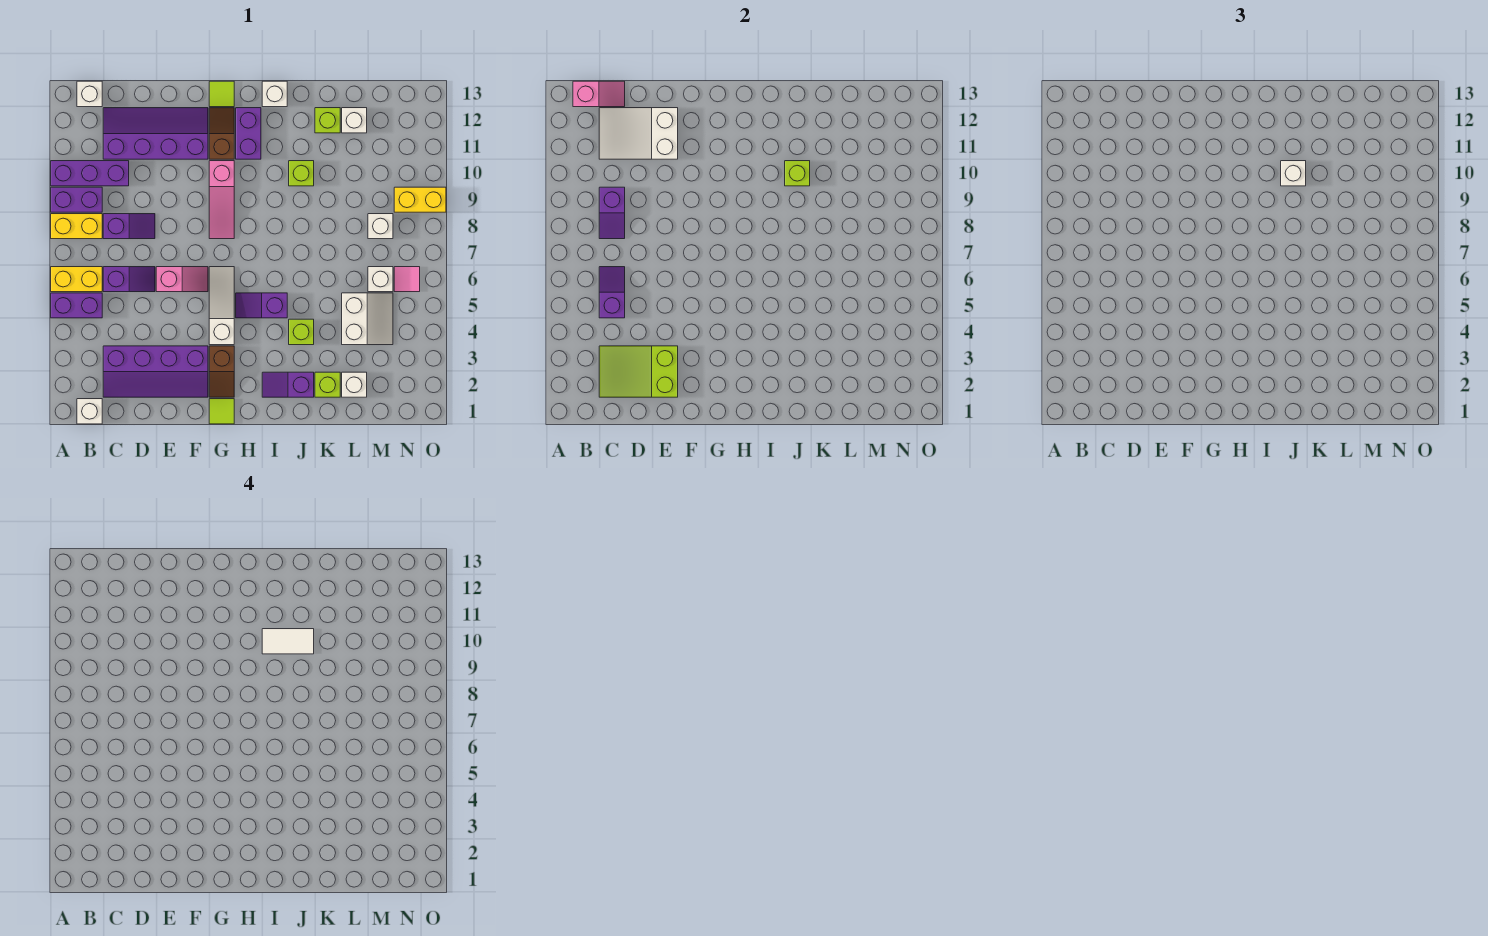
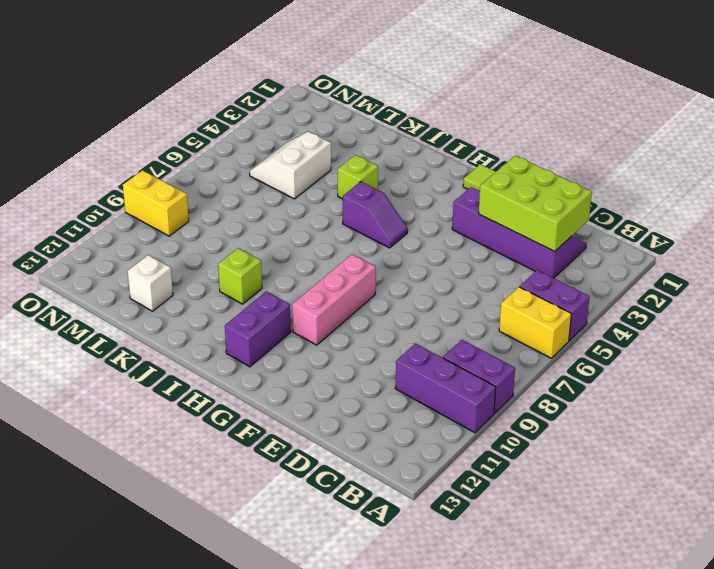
lime 2x3 brick [479,155,592,252] -> lime 2x3 slope [599,346,678,397]
pink 1x3 brick [292,254,376,345] -> pink 1x3 slope [209,161,234,239]
none -> yellow 1x2 brick [51,214,102,239]
none -> white 1x1 brick [77,399,102,424]
none -> white 1x1 brick [77,81,102,107]
none -> purple 1x2 slope [103,267,155,292]

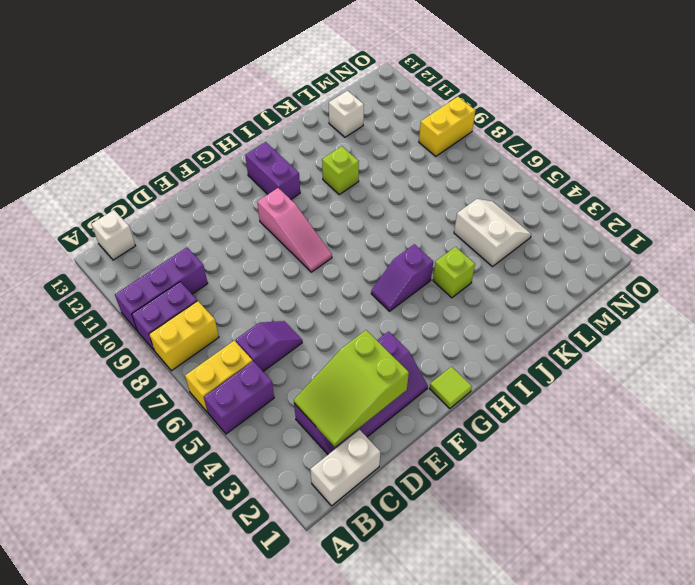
white 1x2 brick [310,430,380,506] -> white 1x1 brick [77,399,102,424]
none -> purple 1x2 slope [103,214,155,239]
none -> purple 2x4 slope [103,108,208,159]
none -> pink 1x2 slope [156,267,208,292]
none -> brown 1x2 slope [209,346,234,397]

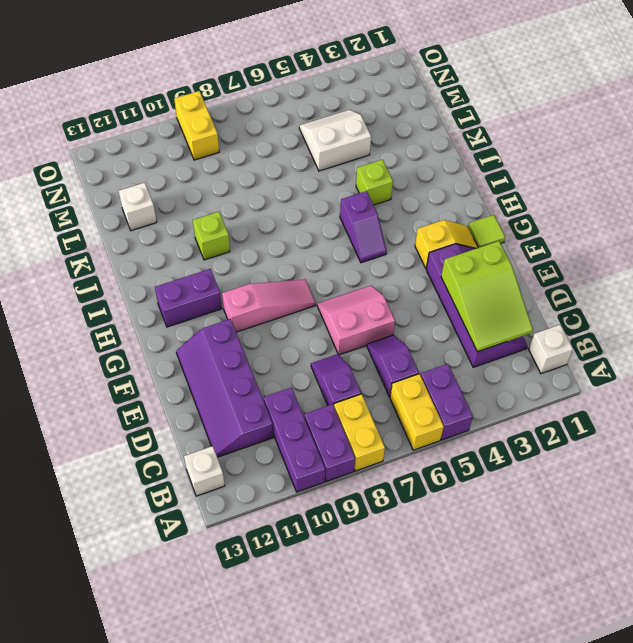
pink 2x2 slope [317,286,395,355] -> pink 1x2 slope [156,267,208,292]
yellow 1x2 slope [415,220,478,268] -> brown 1x2 slope [209,346,234,397]
none -> white 1x3 slope [209,267,234,345]
none -> brown 1x2 slope [209,108,234,159]
none -> lime 1x1 tile [209,81,234,107]
none -> purple 1x2 slope [262,372,314,397]

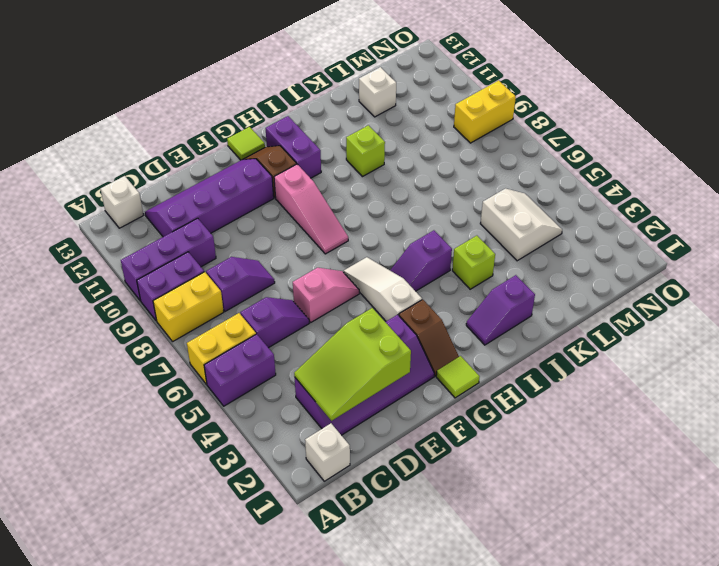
none -> white 1x1 brick [262,81,287,107]
none -> lime 1x1 brick [315,372,340,397]
none -> lime 1x1 brick [315,108,340,133]
none -> white 1x1 brick [342,372,367,397]

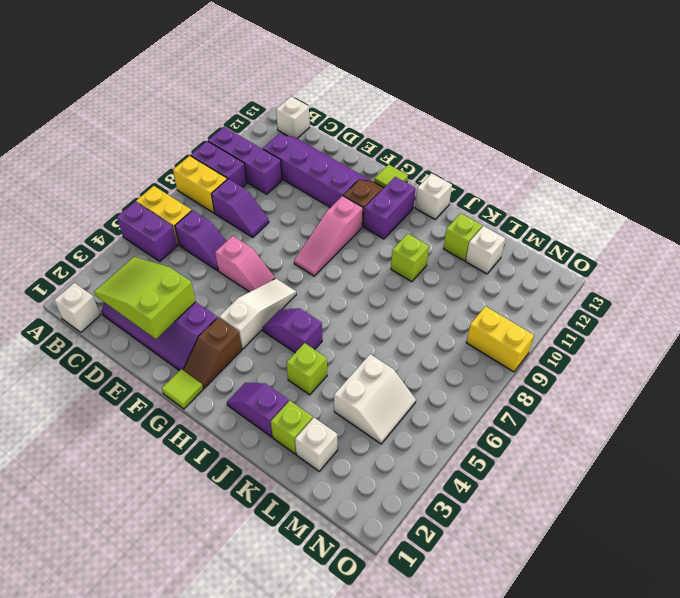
none -> white 1x1 brick [368,267,393,292]
none -> white 1x1 brick [368,214,393,239]
none -> pink 1x1 tile [394,267,420,292]
none -> pink 1x2 slope [573,81,625,107]

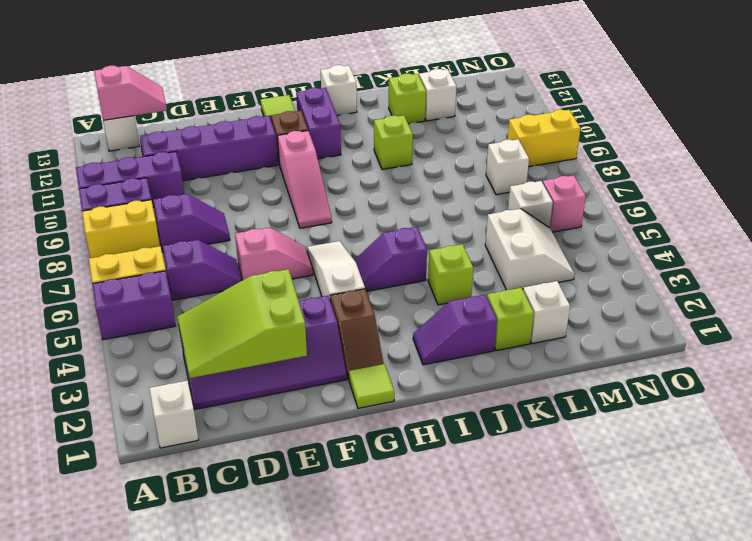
pink 1x1 brick [542,175,586,232] -> pink 1x1 tile [394,267,420,292]
none -> purple 1x2 slope [599,267,625,318]
none -> purple 1x2 slope [599,187,625,239]
none -> white 2x3 slope [599,108,678,159]
none -> lime 1x1 brick [785,161,810,186]

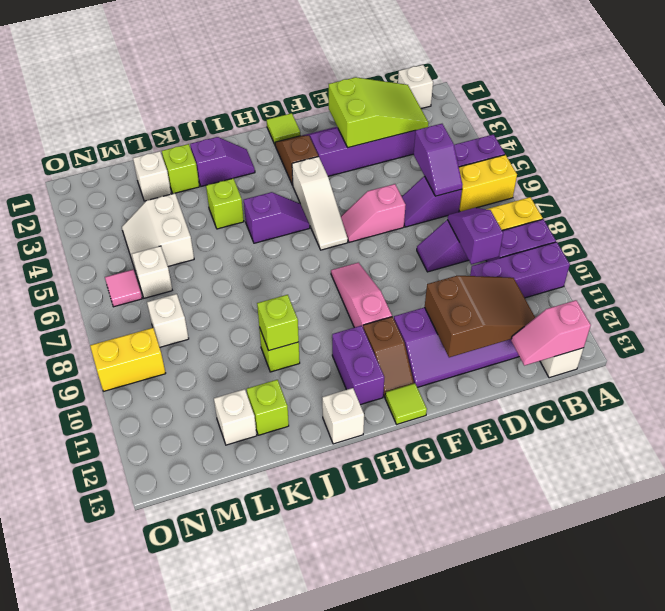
brown 2x3 slope [425,276,535,357] -> white 2x3 slope [599,108,678,159]
none -> white 1x1 brick [1281,161,1306,186]
none -> white 1x2 tile [262,629,314,654]

